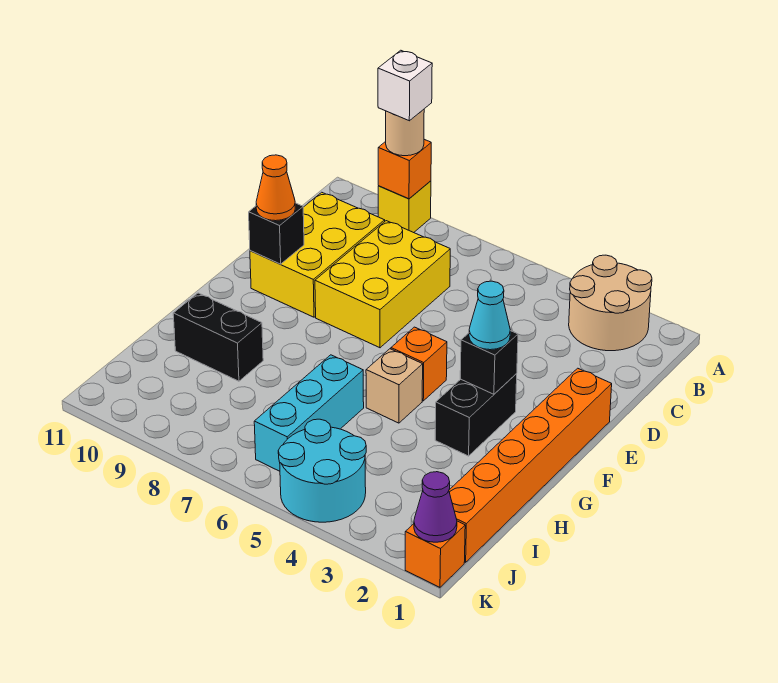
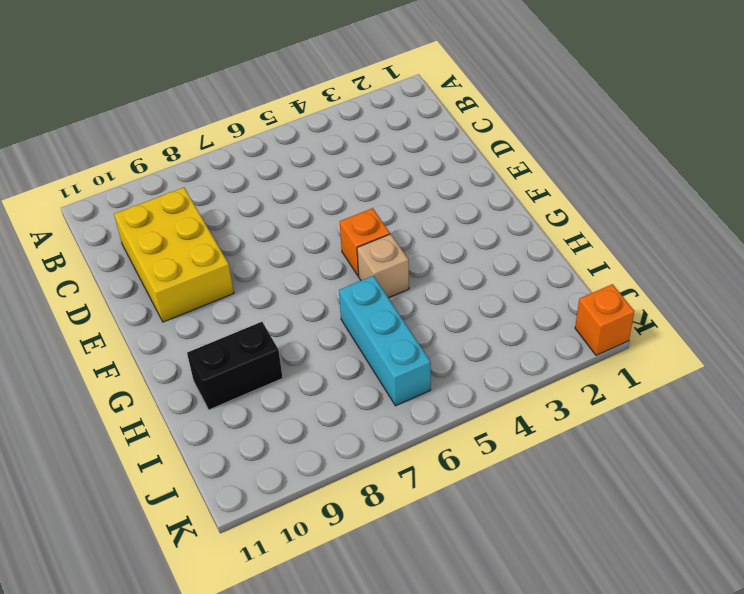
none -> tan 2x2 round brick [569,255,652,351]
none -> yellow 1x1 brick [378,181,431,233]
none -> yellow 2x3 brick [315,221,450,348]

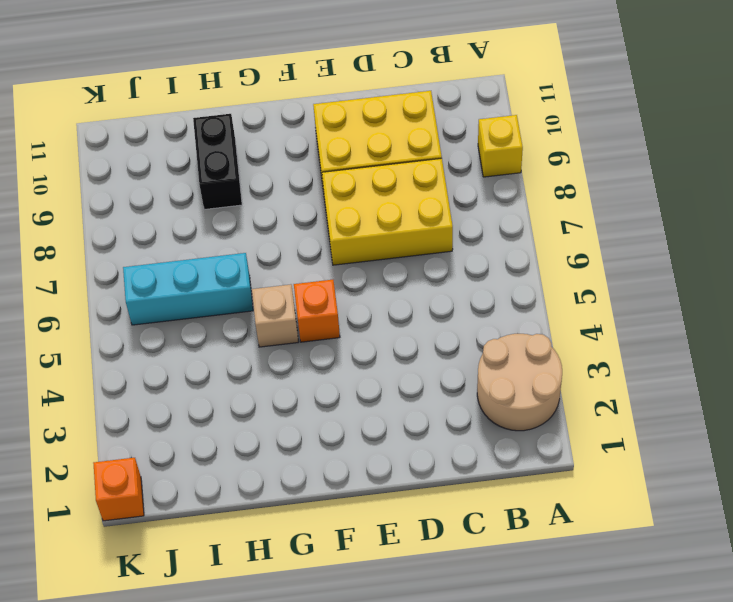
none -> orange 1x6 brick [449,368,612,562]
none -> black 1x2 brick [435,374,517,456]
none -> cyan 2x2 round brick [278,419,366,522]

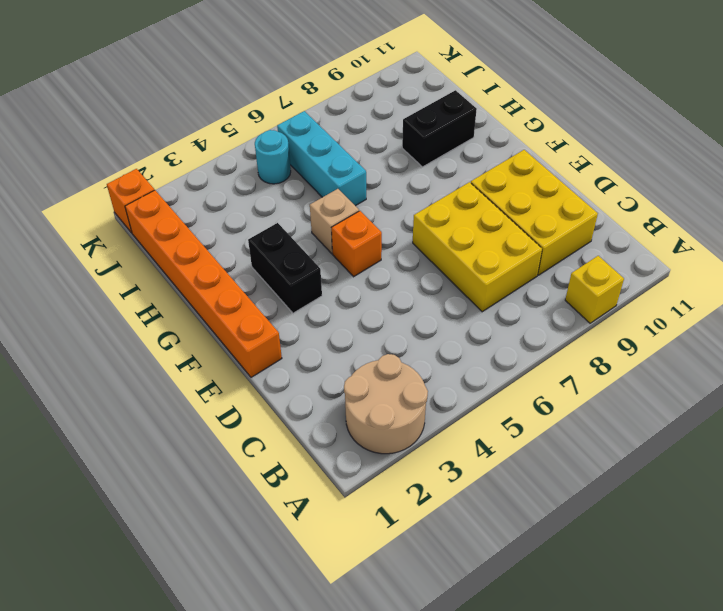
cyan 1x1 round brick [255,130,291,184] -> cyan 2x2 round brick [278,419,366,522]
none -> orange 1x1 brick [378,139,431,199]
none -> black 1x1 brick [249,203,304,264]
none -> black 1x1 brick [460,331,518,394]

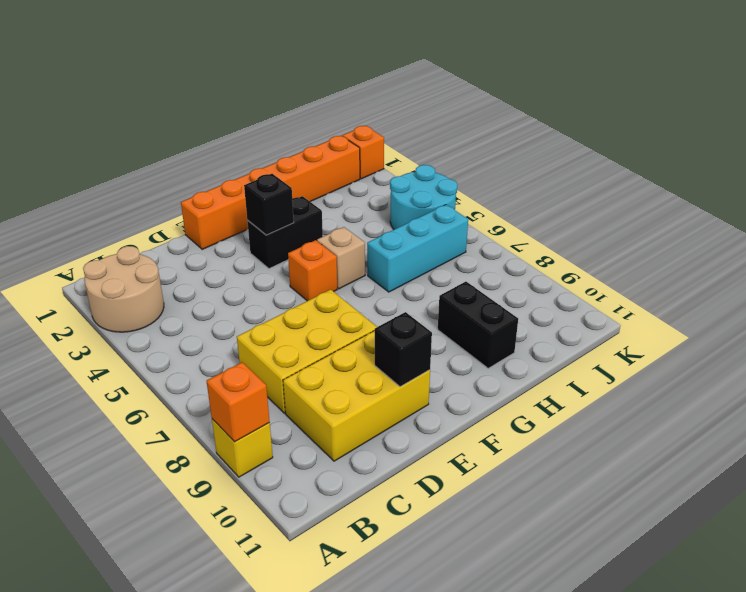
none -> purple 1x1 cone [414,472,457,542]
none -> tan 1x1 round brick [386,109,424,156]
none -> orange 1x1 cone [256,155,295,221]

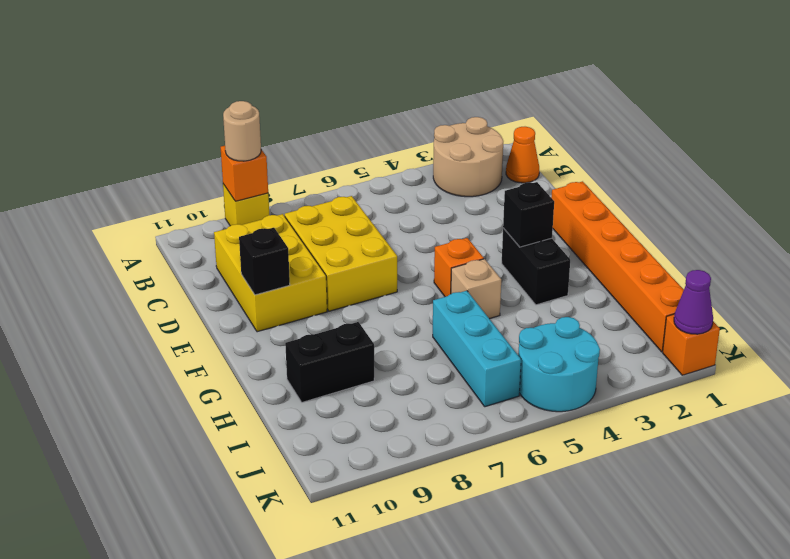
orange 1x1 cone [506,127,539,183] -> orange 1x1 cone moved to [256,155,295,221]
none -> cyan 1x1 cone [469,281,510,350]
none -> white 1x1 brick [378,50,432,121]

